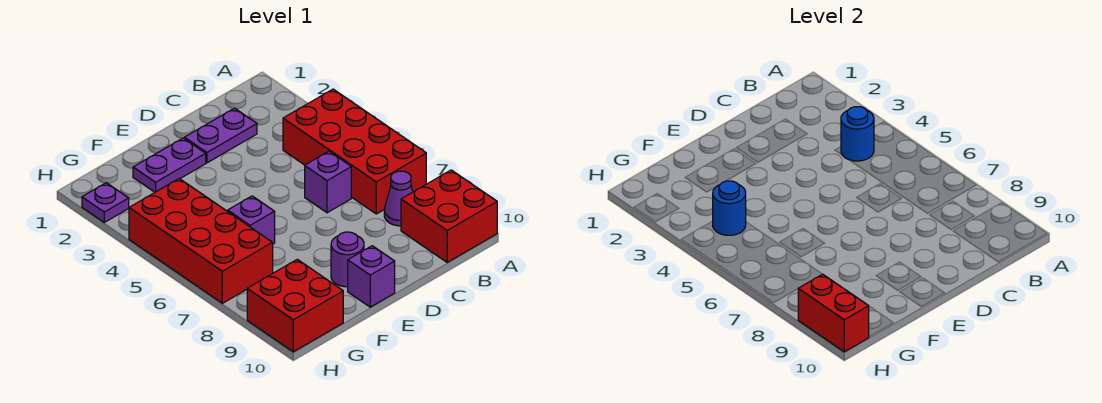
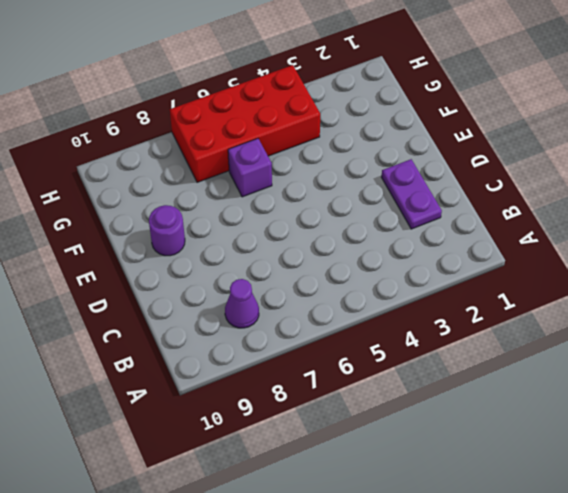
none -> red 2x4 brick [283,89,426,214]
none -> red 2x2 brick [401,170,497,262]
none -> purple 1x1 brick [305,151,351,213]

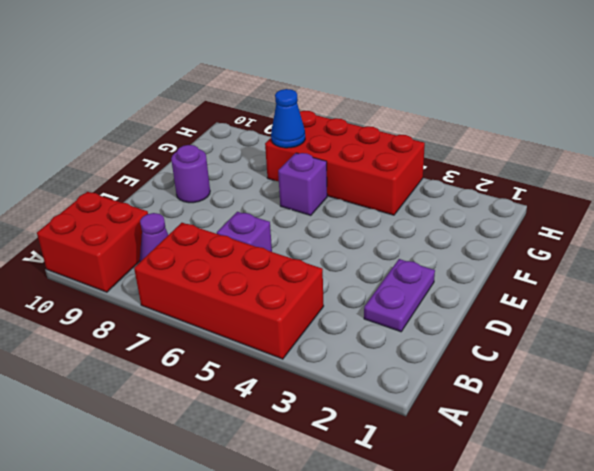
blue 1x1 cone [271,89,305,148] -> none
none -> purple 1x2 plate [133,138,206,192]
none -> purple 1x1 brick [348,246,395,307]
none -> red 2x2 brick [247,259,343,352]

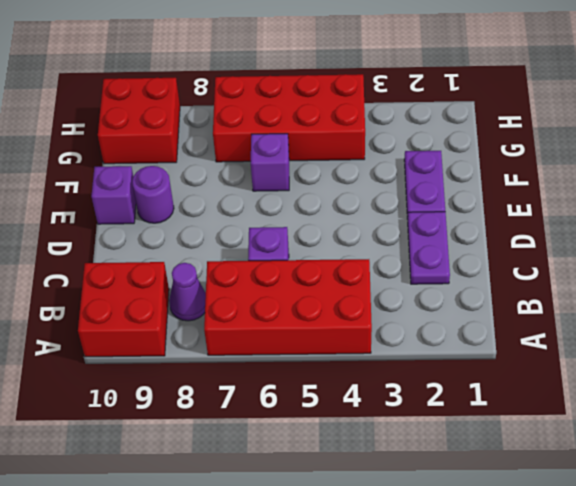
none -> purple 1x1 plate [82,183,129,222]
none -> blue 1x1 round brick [841,107,874,161]
none -> blue 1x1 round brick [713,181,746,235]

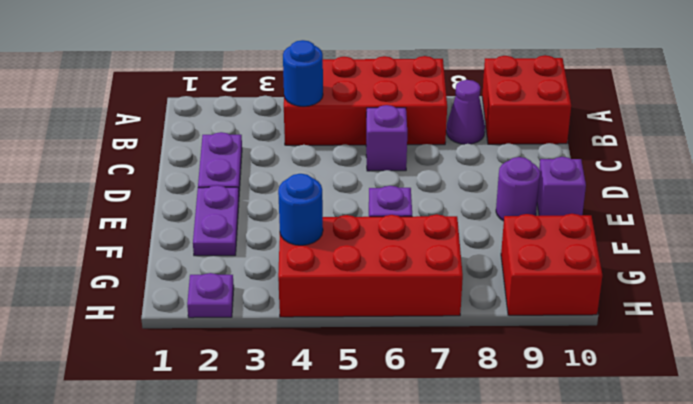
none -> red 1x2 brick [798,274,869,352]

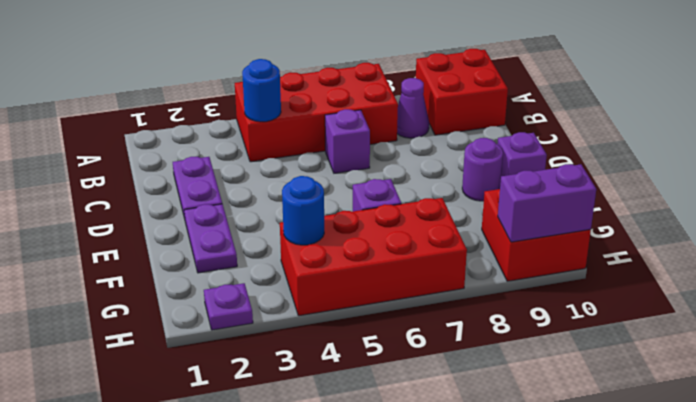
purple 1x2 brick [498,164,596,242] -> red 1x2 brick [798,274,869,352]

